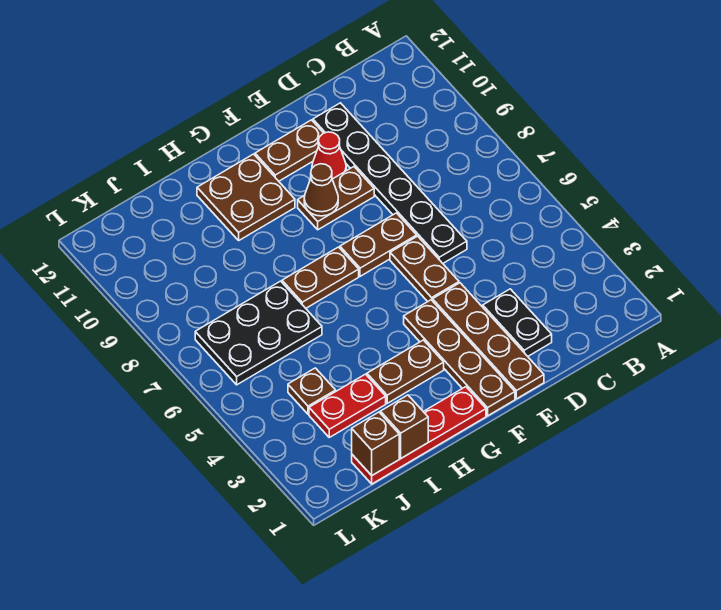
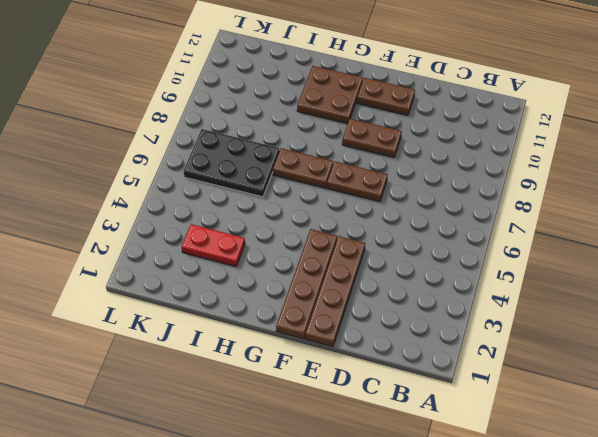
none -> black 1x2 plate [483,289,552,356]
none -> black 1x6 plate [313,103,467,263]
none -> brown 1x2 plate [390,236,459,302]

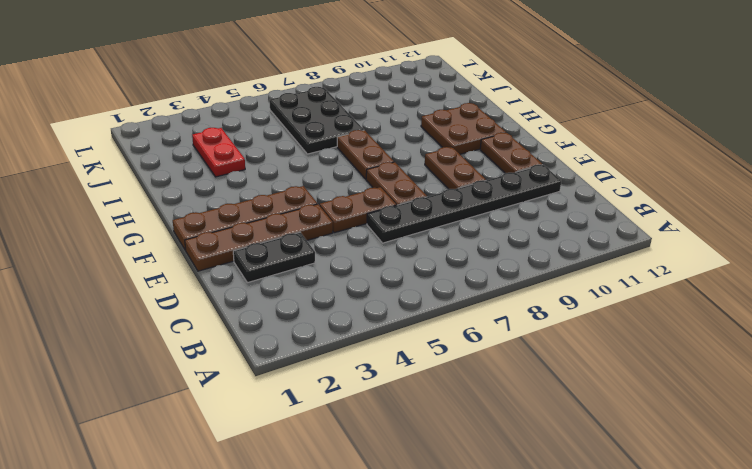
none -> red 1x1 cone [312,132,346,179]
none -> red 1x4 plate [352,387,486,484]
none -> brown 1x2 plate [367,340,444,403]

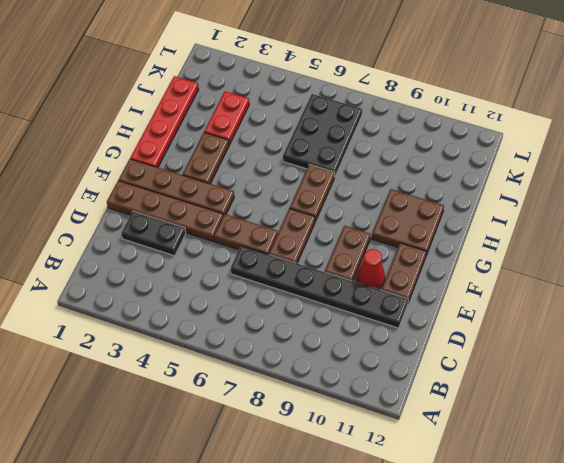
none -> brown 1x1 plate [288,368,336,414]
none -> brown 1x1 cone [304,164,338,216]
none -> brown 1x1 brick [380,395,428,458]

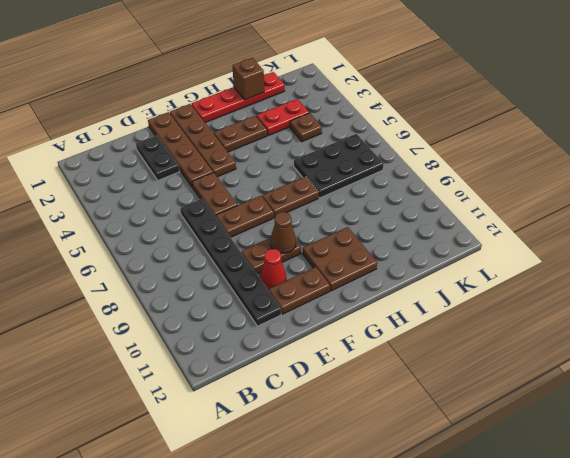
none -> brown 1x1 brick [352,412,399,475]

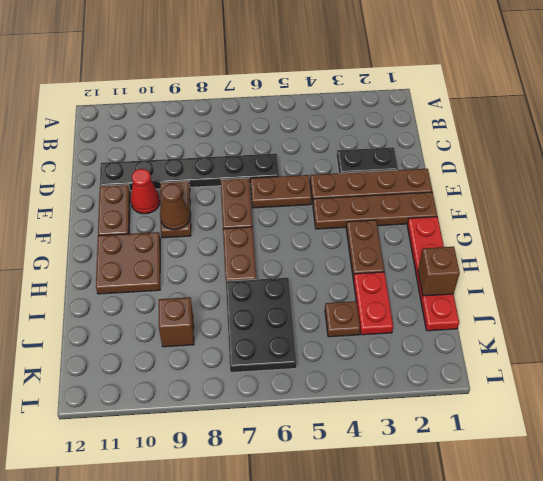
brown 1x1 brick [159,297,194,347] -> brown 1x1 brick moved to [352,412,399,475]

